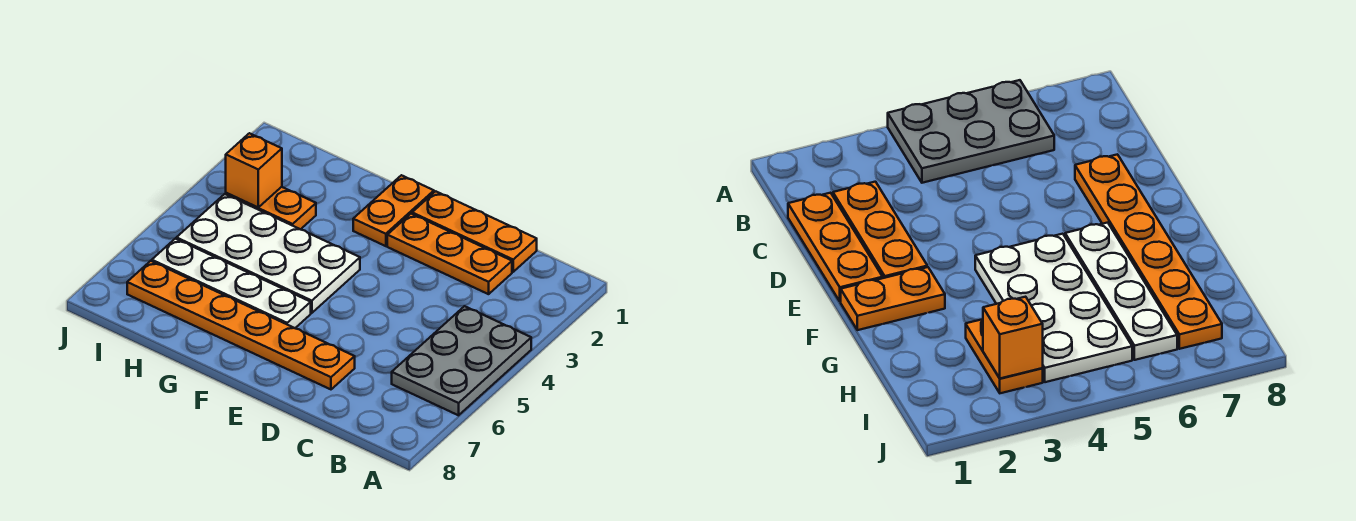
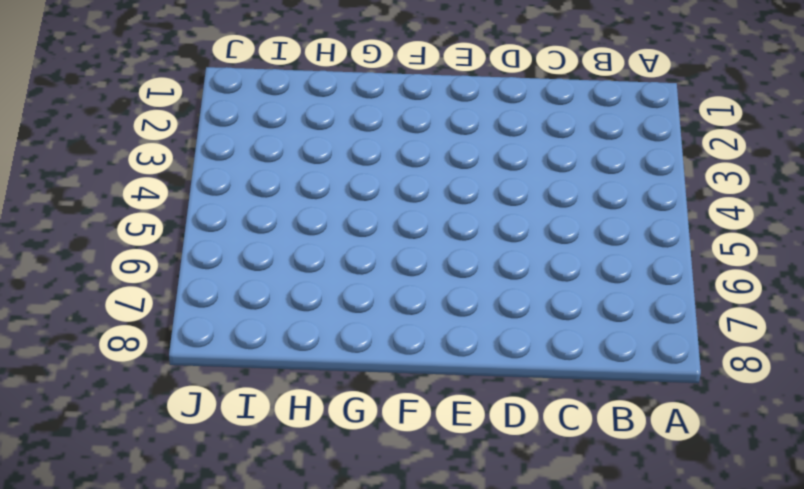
none -> grey 2x3 plate [392,306,531,415]
none -> orange 1x3 plate [412,191,537,272]

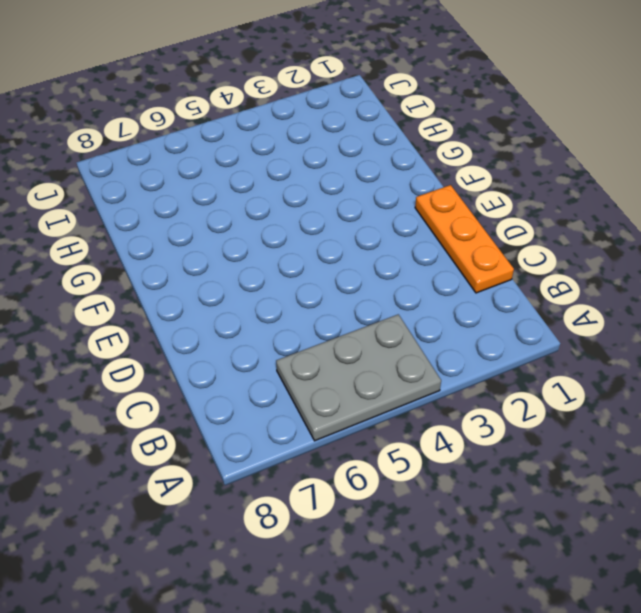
none -> orange 1x3 plate [387,214,512,294]
none -> orange 1x6 plate [127,261,355,389]

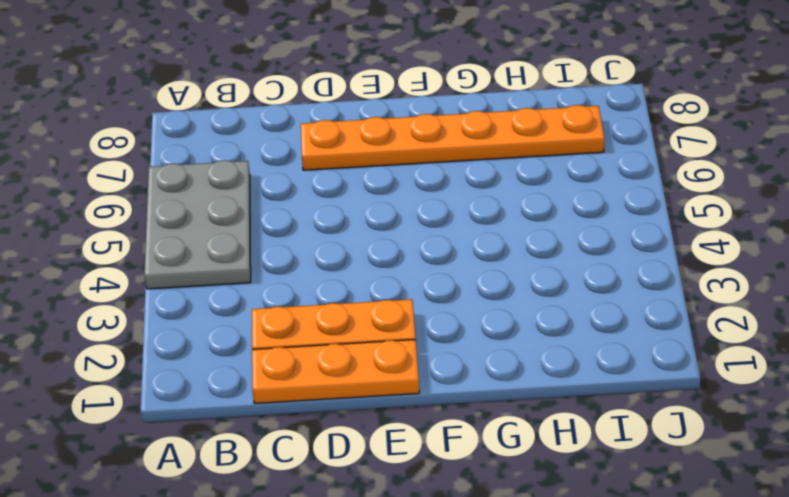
none -> orange 1x2 plate [353,175,434,246]
none -> white 2x4 plate [176,194,360,313]

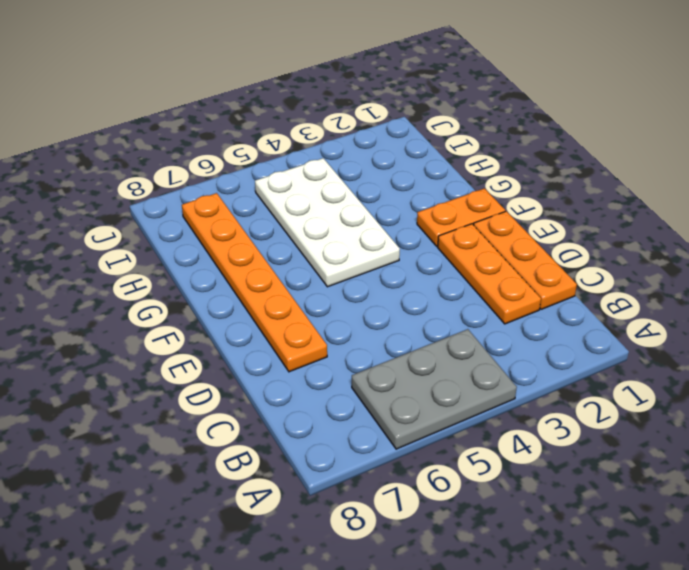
none -> white 1x4 plate [152,239,311,328]
none -> orange 1x2 plate [226,187,316,229]

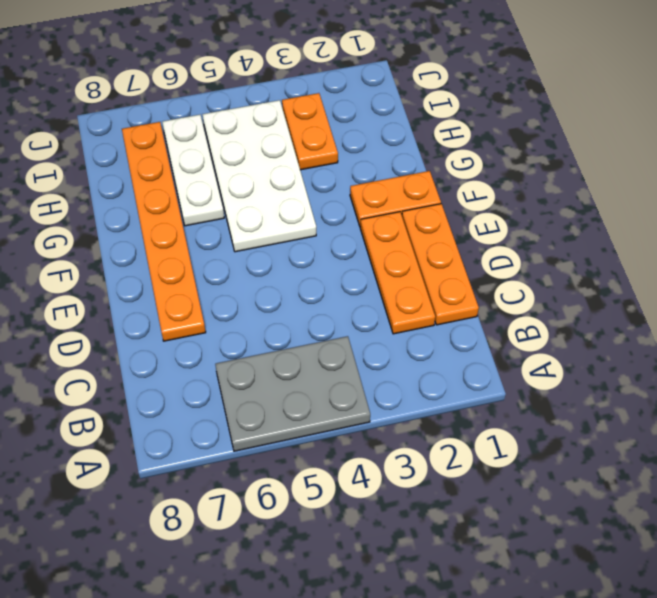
white 1x3 plate [162,115,224,226] -> white 1x4 plate [152,239,311,328]
none -> orange 1x1 brick [226,133,282,207]

